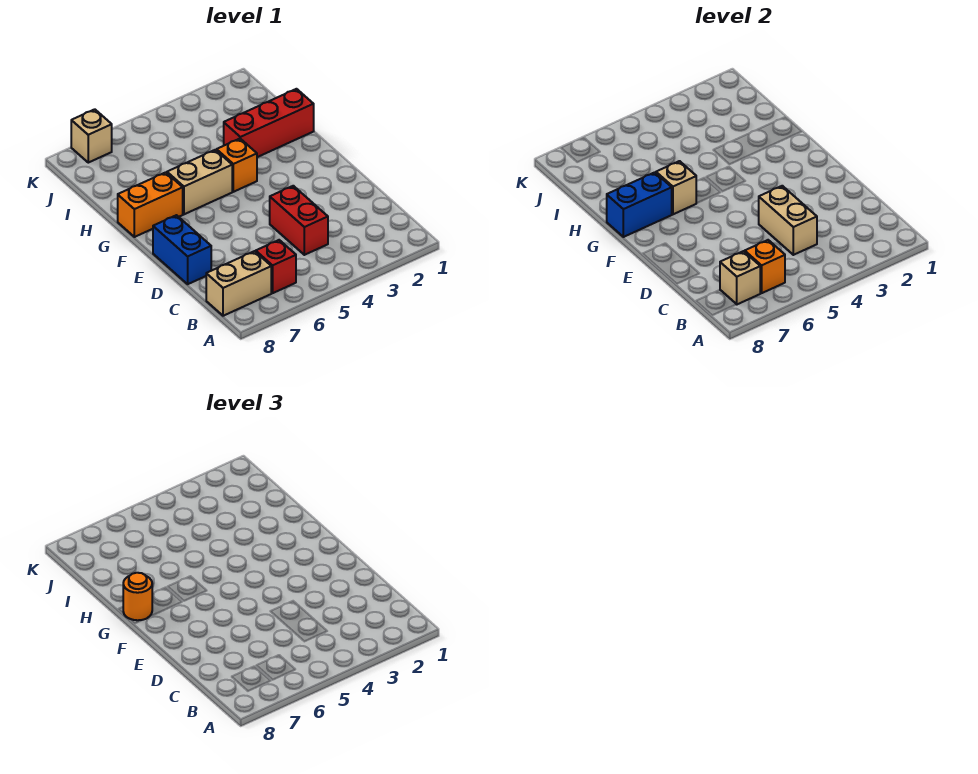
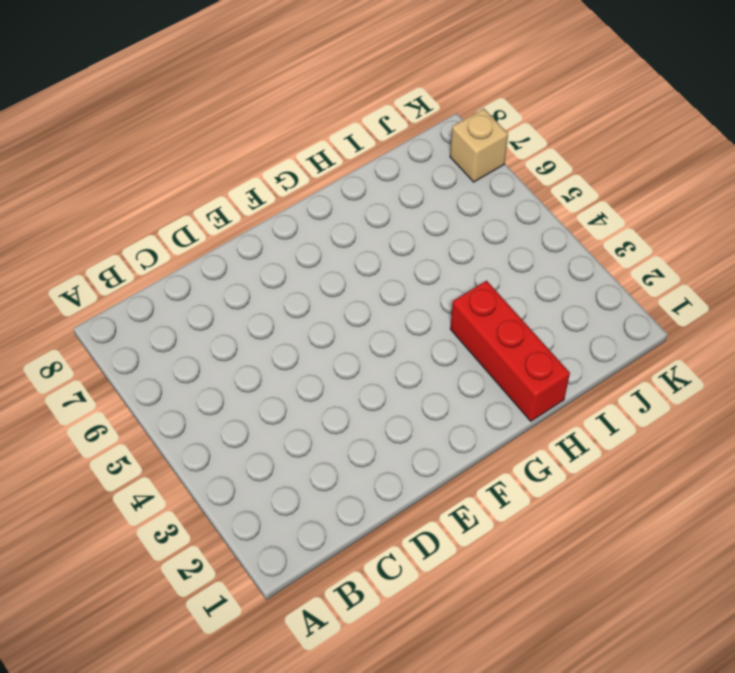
none -> red 1x1 brick [256,240,296,293]
none -> tan 1x2 brick [206,251,271,316]
none -> red 1x2 brick [270,186,328,255]

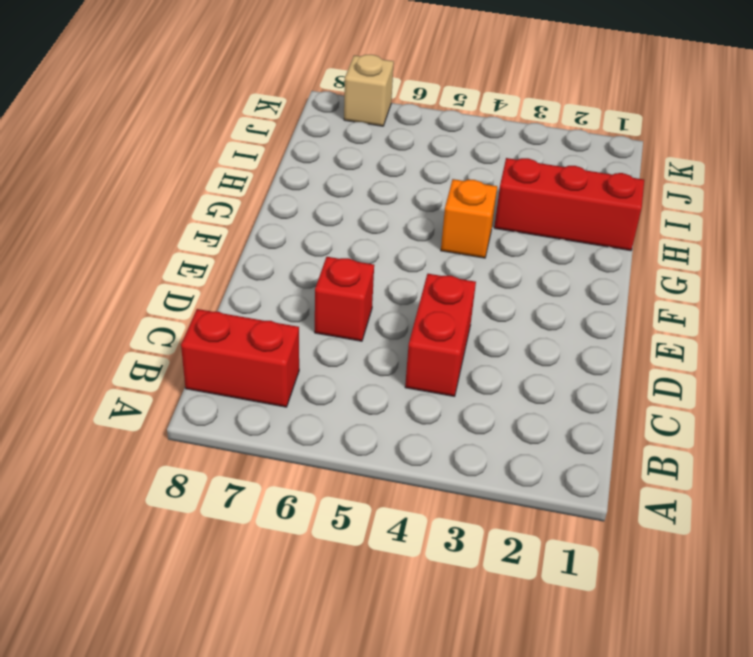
red 1x2 brick [181,309,299,407] -> tan 1x2 brick [206,251,271,316]
red 1x1 brick [315,257,374,341] -> red 1x1 brick moved to [256,240,296,293]
none -> blue 1x2 brick [153,215,211,284]
none -> tan 1x2 brick [167,150,232,214]
none -> orange 1x2 brick [118,172,183,237]

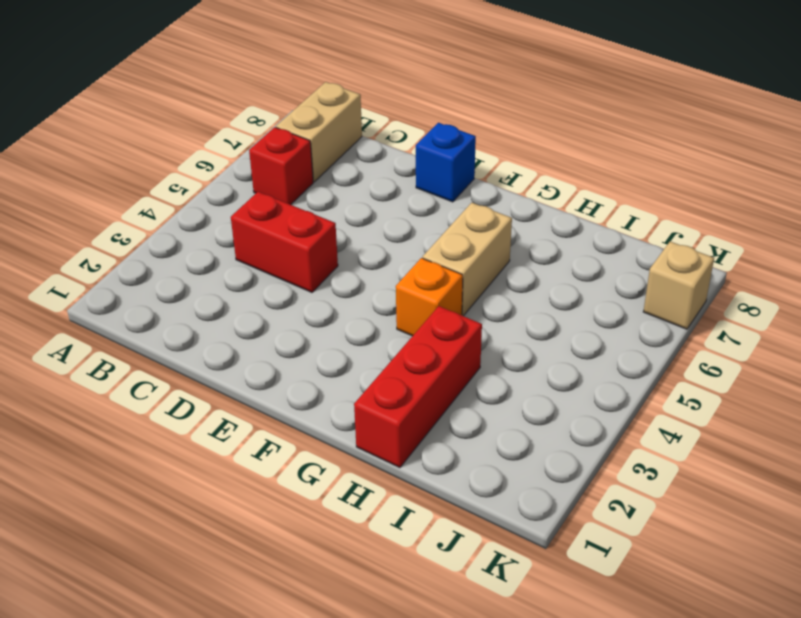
blue 1x1 brick [416,123,476,202] -> blue 1x2 brick [153,215,211,284]
none -> orange 1x2 brick [118,172,183,237]
none -> orange 1x1 brick [745,240,785,293]
none -> tan 1x1 brick [720,251,760,304]

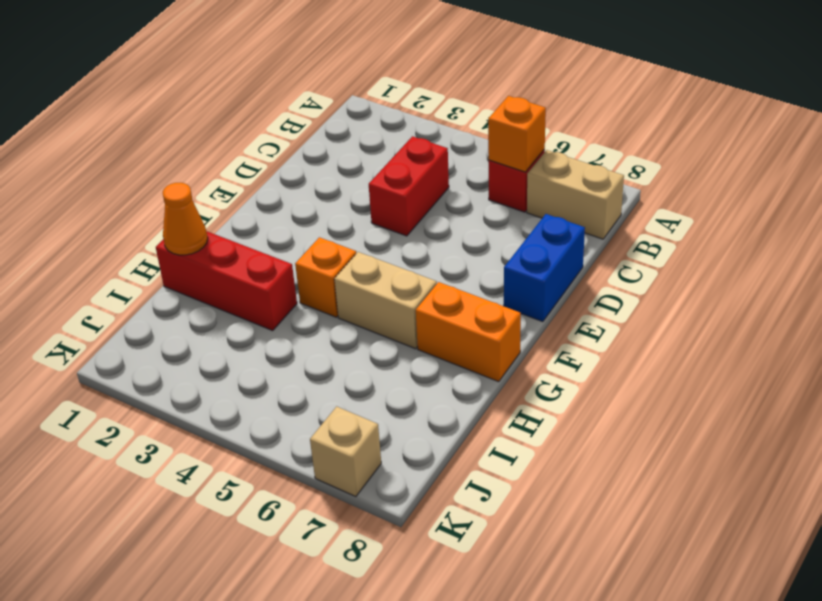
orange 1x1 cone [163,183,208,255] -> none
none -> tan 1x1 brick [720,251,760,304]
none -> tan 1x2 brick [759,186,817,255]
none -> tan 1x1 brick [656,161,696,214]

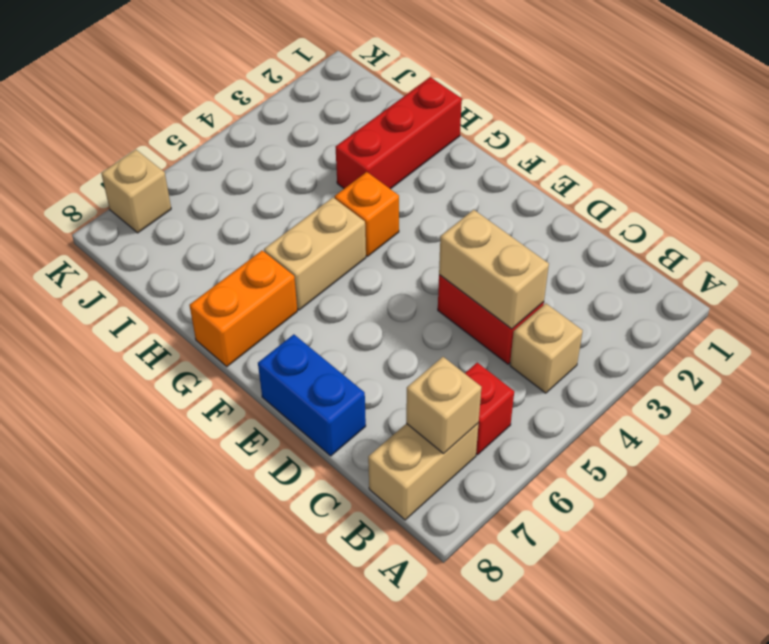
tan 1x1 brick [510,303,583,393] -> tan 1x1 brick moved to [656,161,696,214]
none -> orange 1x1 brick [745,240,785,293]
none -> blue 1x2 brick [607,172,672,237]
none -> orange 1x1 round brick [123,573,152,620]

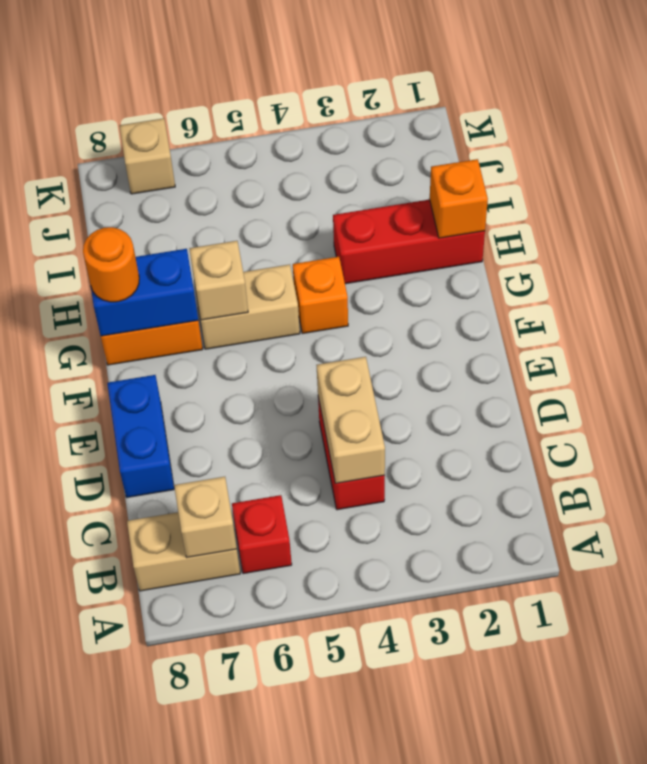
orange 1x1 brick [430,159,488,238] -> orange 1x1 brick moved to [745,240,785,293]

